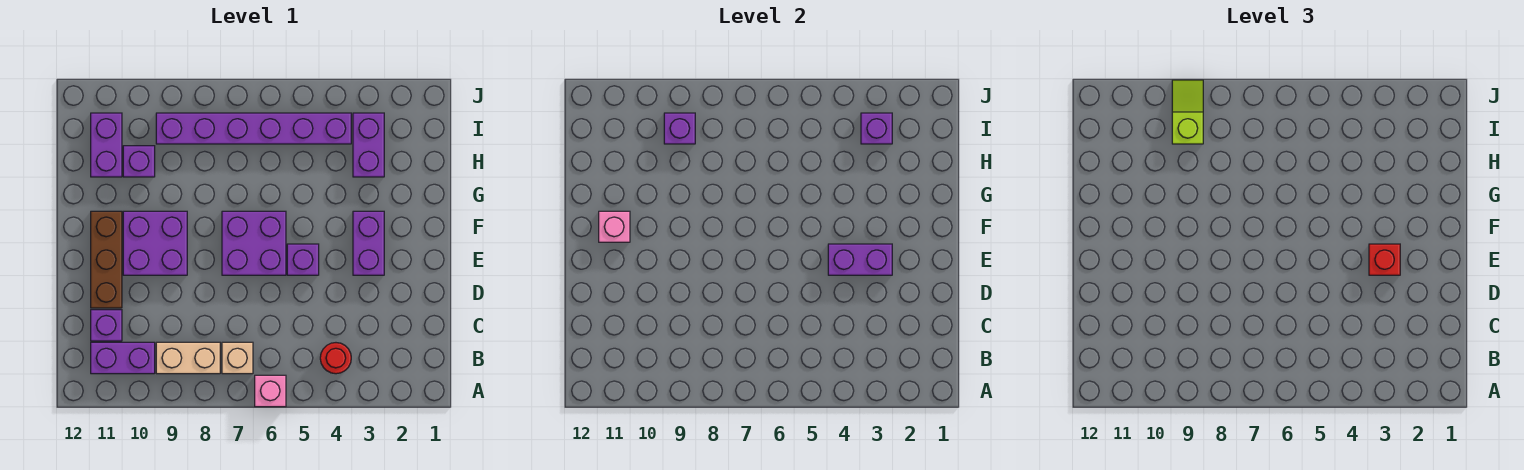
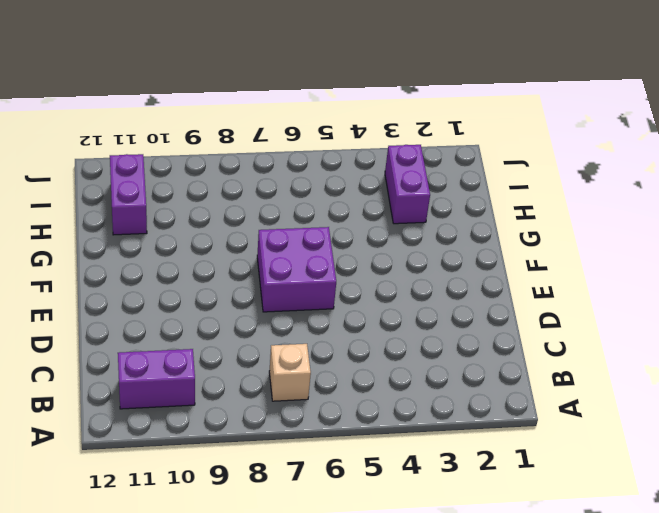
none -> pink 1x1 brick [255,375,286,407]
none -> red 1x1 round brick [320,343,351,374]
none -> tan 1x2 brick [156,342,220,374]

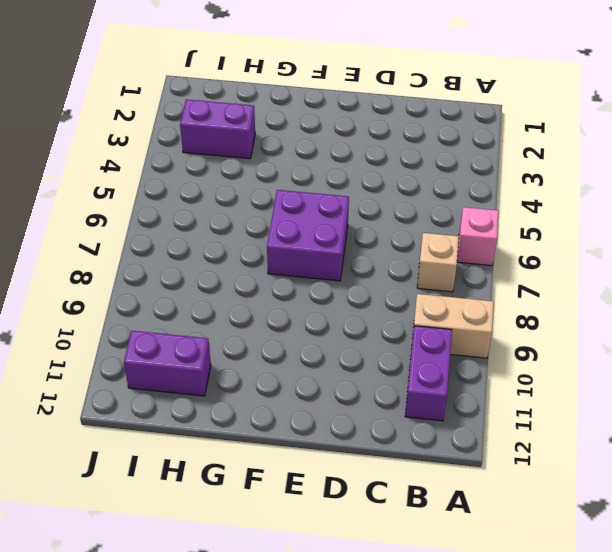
tan 1x2 brick [412,294,494,358] -> tan 1x2 brick turned to [156,342,220,374]
none -> red 1x1 round brick [320,343,351,374]
none -> purple 1x1 brick [91,310,122,341]
none -> brown 1x3 brick [91,211,122,308]

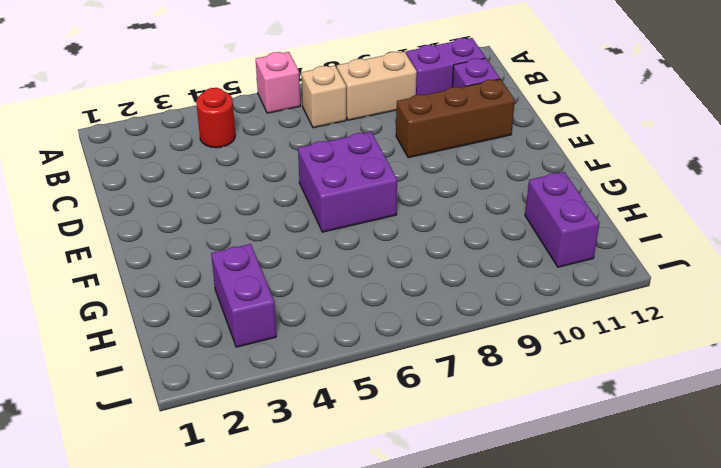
brown 1x3 brick [396,79,515,158] -> brown 1x3 brick turned to [91,211,122,308]
none -> purple 1x2 brick [353,211,384,275]
none -> purple 1x1 brick [287,244,319,275]
none -> purple 2x2 brick [123,211,187,275]

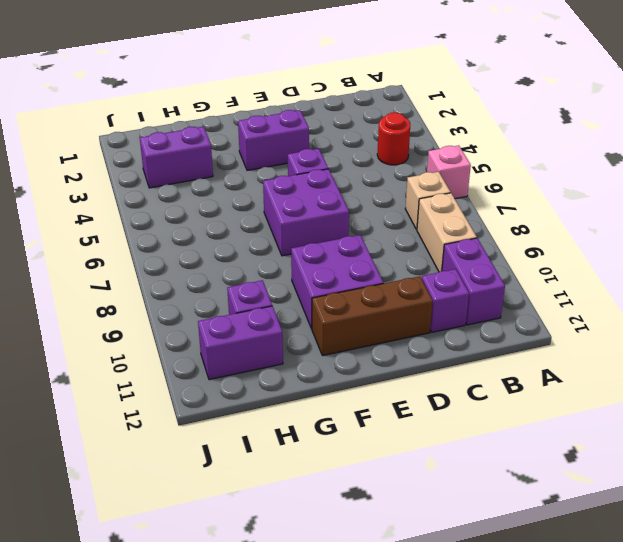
none -> purple 1x6 brick [156,113,351,144]
none -> purple 1x2 brick [828,244,892,275]
none -> pink 1x1 brick [599,211,630,242]

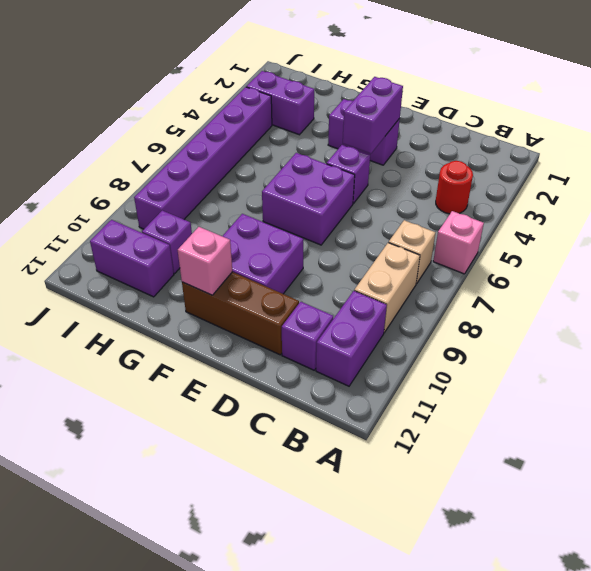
none -> purple 1x1 brick [861,113,892,144]
none -> purple 1x1 brick [664,113,695,144]
none -> red 1x1 brick [1369,244,1400,275]

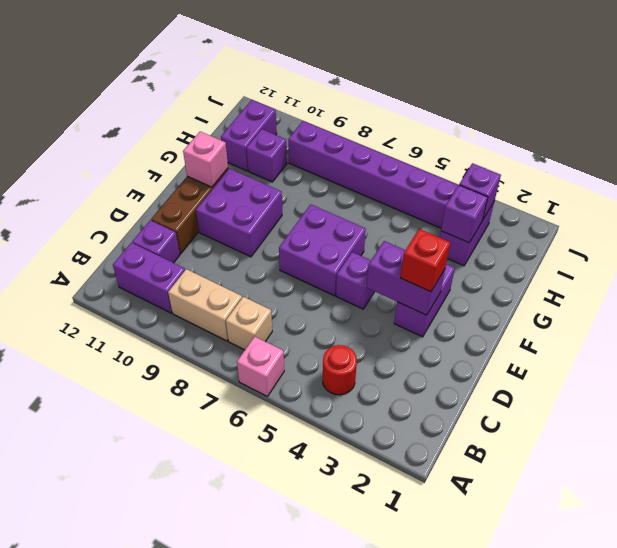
purple 1x1 brick [441,185,488,243] -> purple 1x1 brick moved to [664,113,695,144]
none -> lime 1x2 slope [1172,80,1203,144]

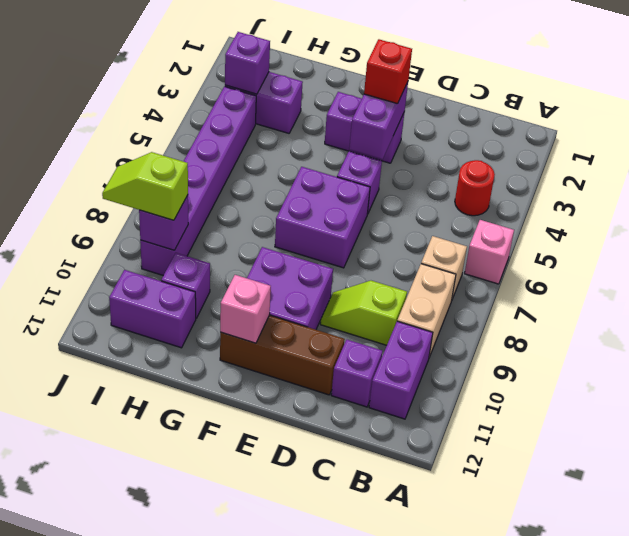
lime 1x2 slope [320,281,407,345] -> none

